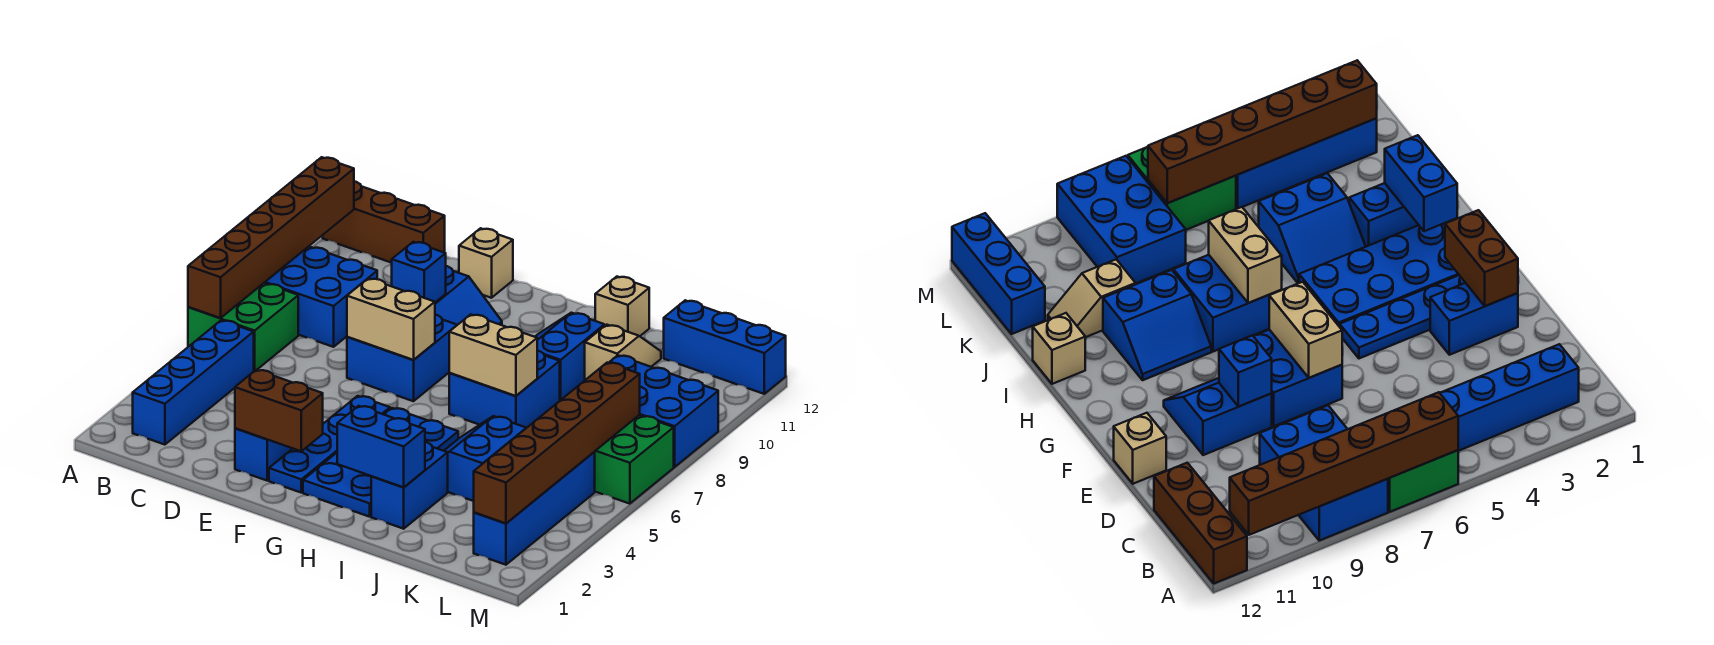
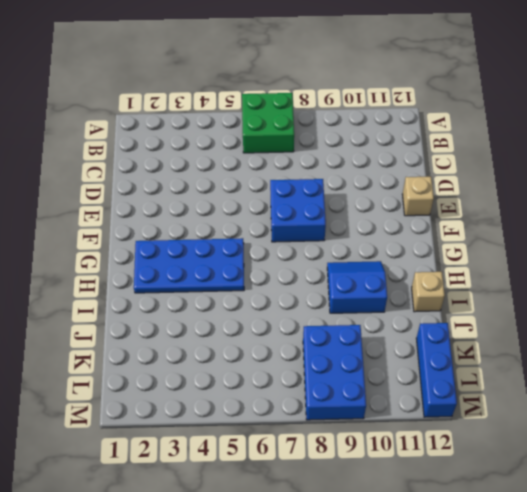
none -> blue 2x3 brick [264,247,377,347]
none -> brown 1x3 brick [323,181,445,263]
none -> blue 1x4 brick [133,320,254,445]

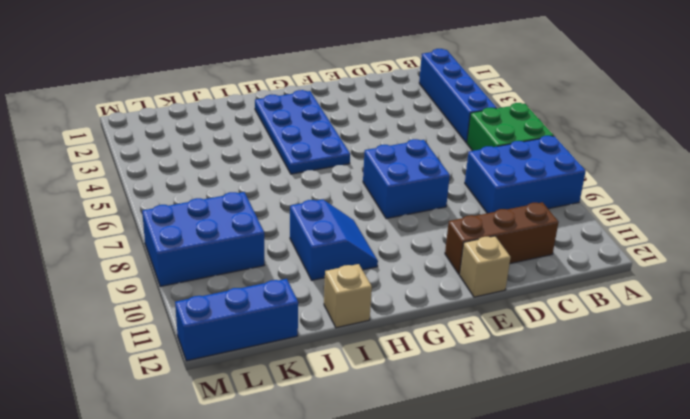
brown 1x3 brick [445,202,559,274] -> brown 1x3 brick moved to [323,181,445,263]
none -> blue 1x2 brick [235,428,293,481]
none -> blue 2x2 slope [435,266,502,325]
none -> blue 1x4 plate [269,396,390,493]

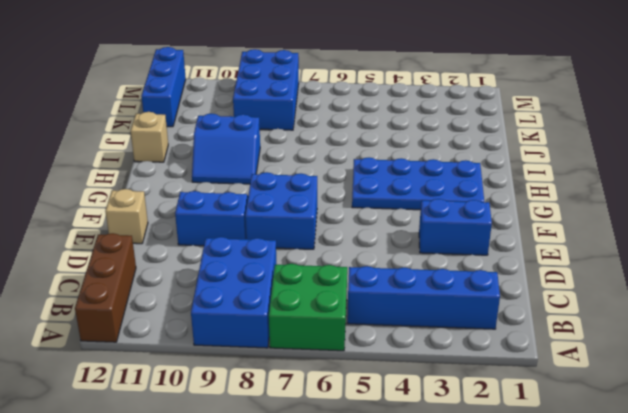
none -> blue 1x4 plate [269,396,390,493]
none -> blue 2x2 brick [449,351,560,428]
none -> blue 1x2 brick [371,442,448,529]

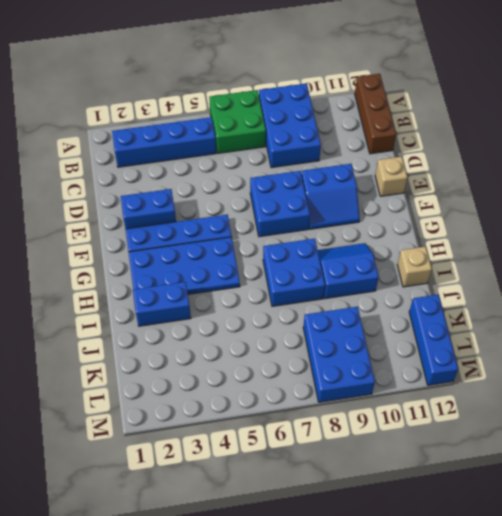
none -> blue 2x2 slope [444,416,526,501]
none -> tan 1x2 slope [585,325,661,380]
none -> blue 1x4 brick [474,452,595,565]

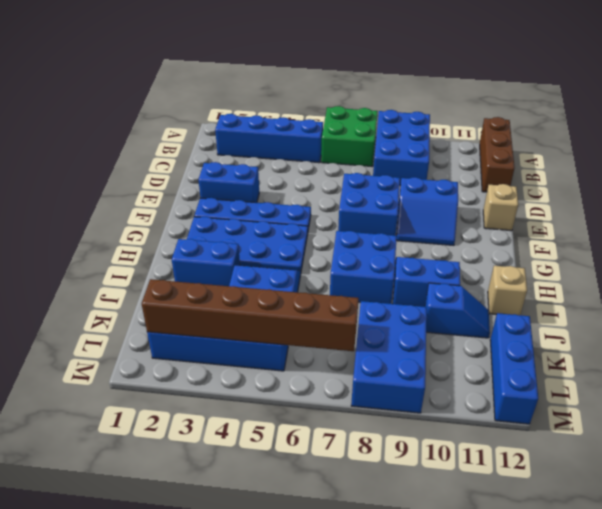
blue 1x2 slope [425,283,490,338] -> tan 1x2 slope [585,325,661,380]
none -> green 2x2 brick [595,415,674,504]
none -> brown 1x6 brick [188,157,354,318]
none -> brown 1x2 brick [235,370,323,451]

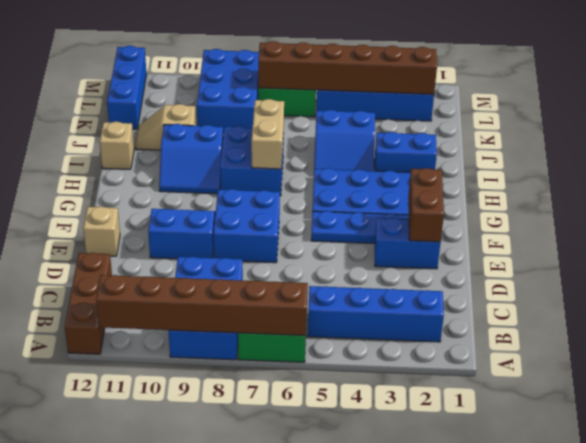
none -> tan 1x2 brick [347,278,435,360]
none -> blue 1x1 brick [392,242,446,302]
none -> blue 1x2 brick [337,406,425,487]

